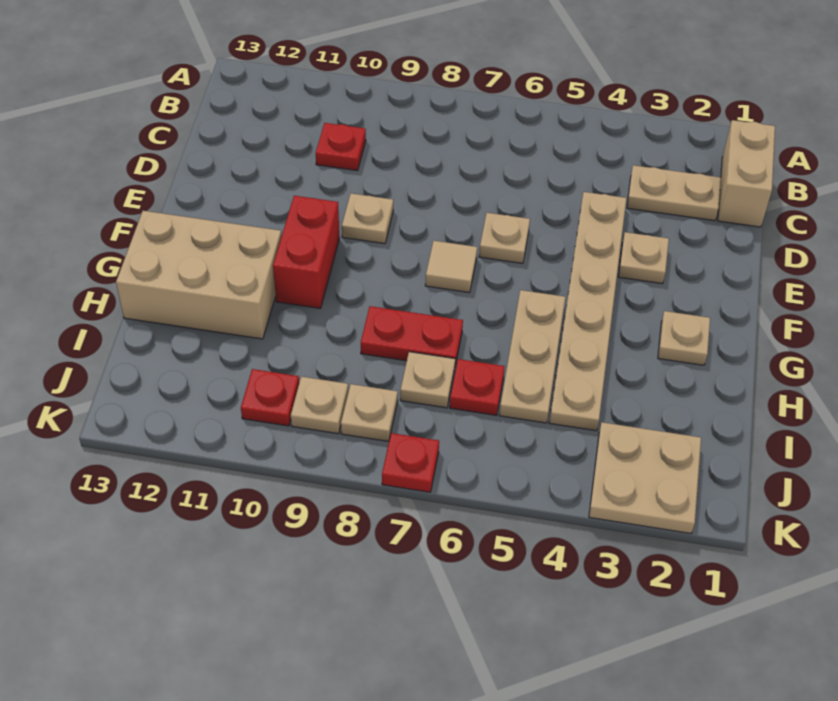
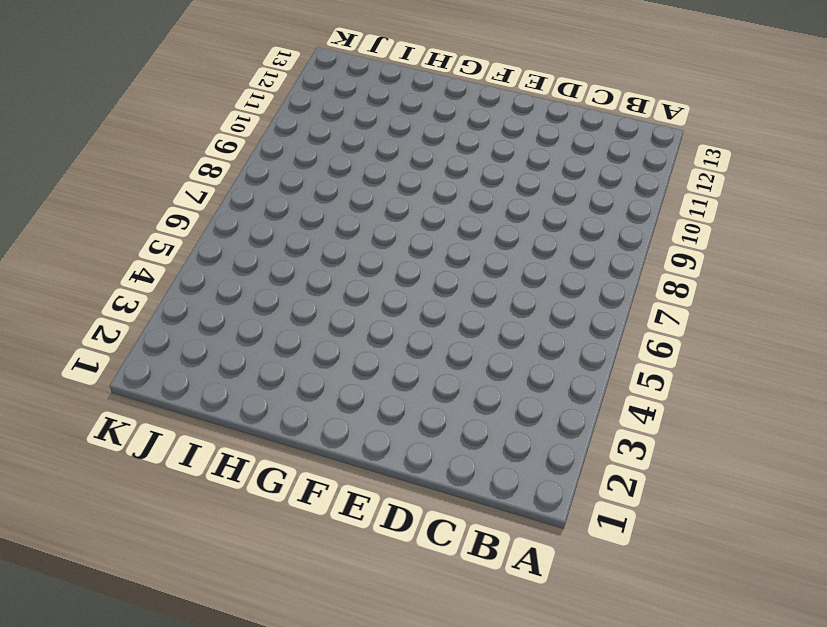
none -> tan 1x2 brick [718,120,775,227]
none -> tan 1x2 plate [627,165,721,221]
none -> red 1x1 plate [316,123,366,171]

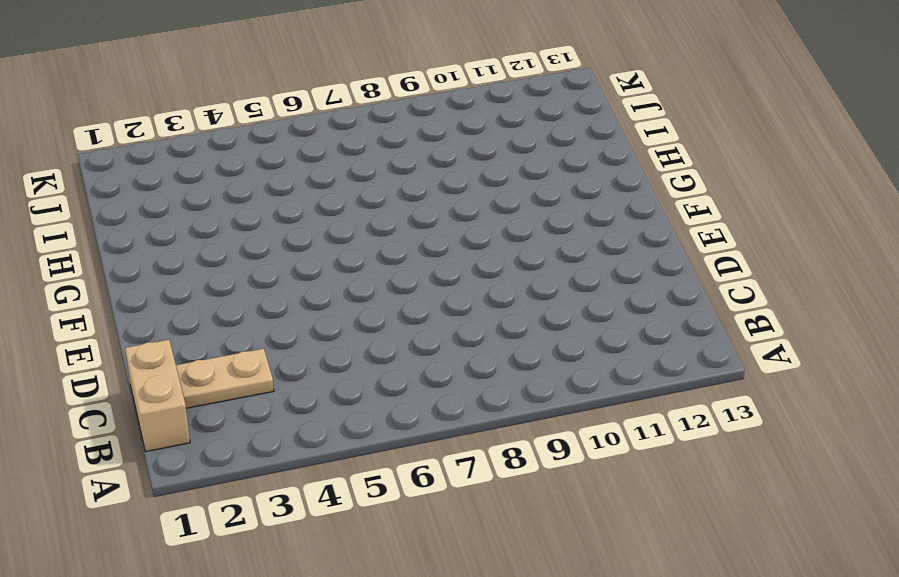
none -> red 1x1 plate [316,123,366,171]
none -> tan 1x6 plate [549,192,627,431]
none -> tan 1x1 plate [618,232,669,284]

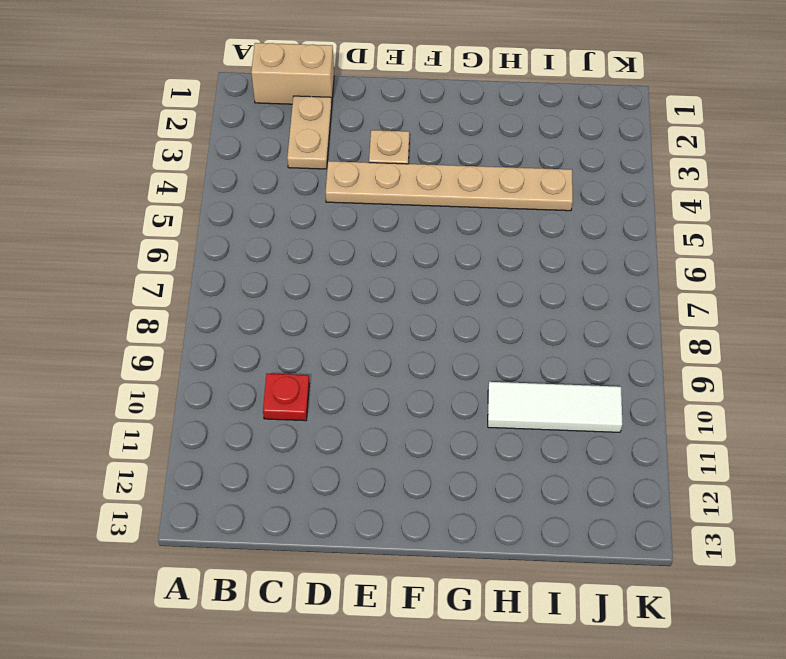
white 1x3 tile [488,382,622,432] -> red 1x1 plate [241,369,299,426]
none -> tan 1x1 plate [479,213,530,263]
none -> tan 1x1 plate [342,193,393,244]
none -> tan 1x1 tile [425,241,477,293]

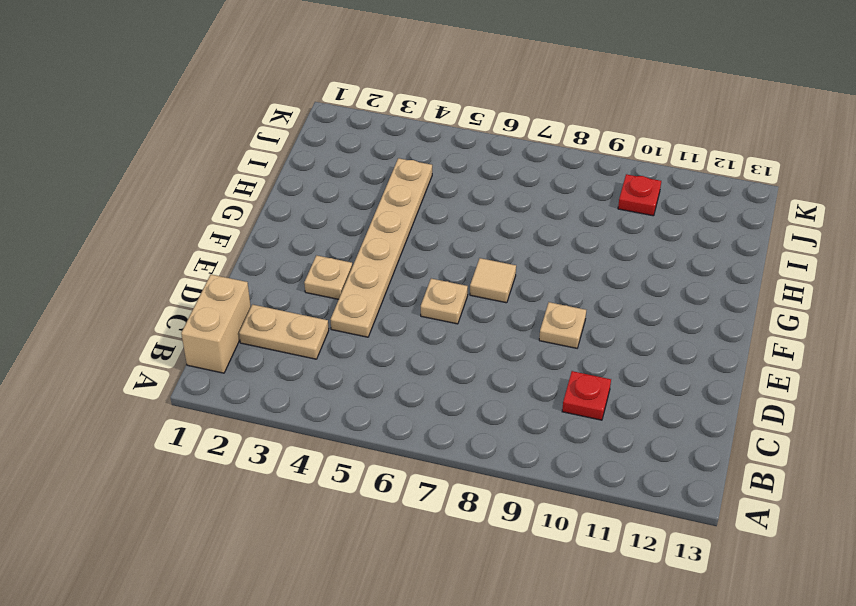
none -> red 1x2 brick [273,196,339,309]
none -> tan 1x1 plate [658,311,710,365]
none -> tan 1x3 plate [499,290,565,423]

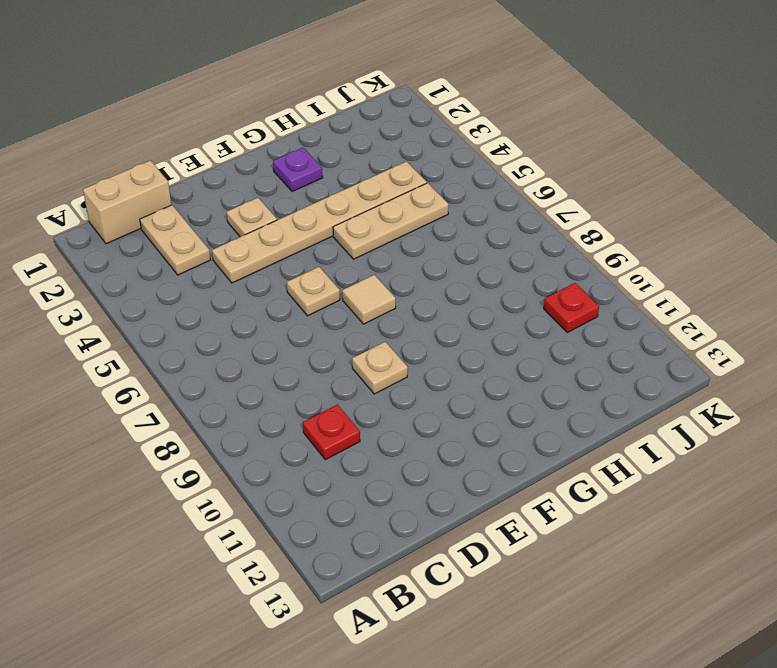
purple 1x1 plate [273,148,323,192] -> tan 1x1 plate [658,311,710,365]
none -> red 1x2 brick [273,196,339,309]
none -> tan 2x3 brick [116,211,282,339]
none -> red 1x2 plate [361,306,463,366]

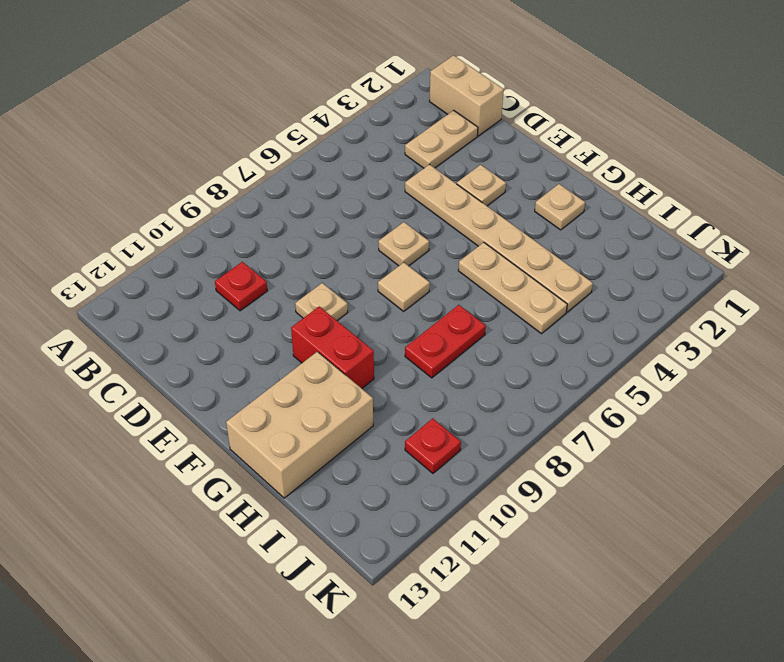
none -> red 1x1 plate [450,359,505,415]
none -> tan 1x1 plate [400,352,455,408]
none -> tan 2x2 plate [589,422,701,533]

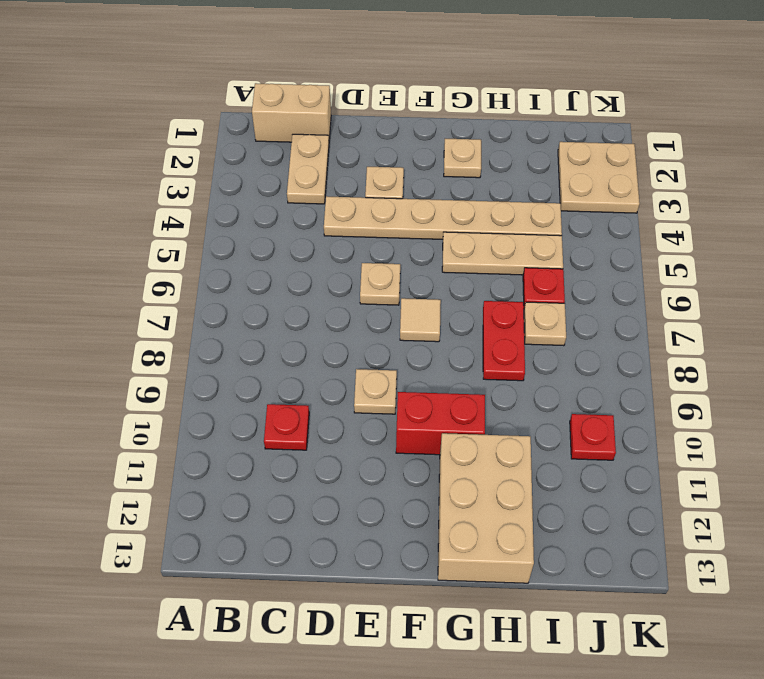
none -> tan 1x1 plate [341,384,398,442]
none -> tan 1x1 plate [291,377,348,434]
none -> red 1x1 plate [382,433,439,492]

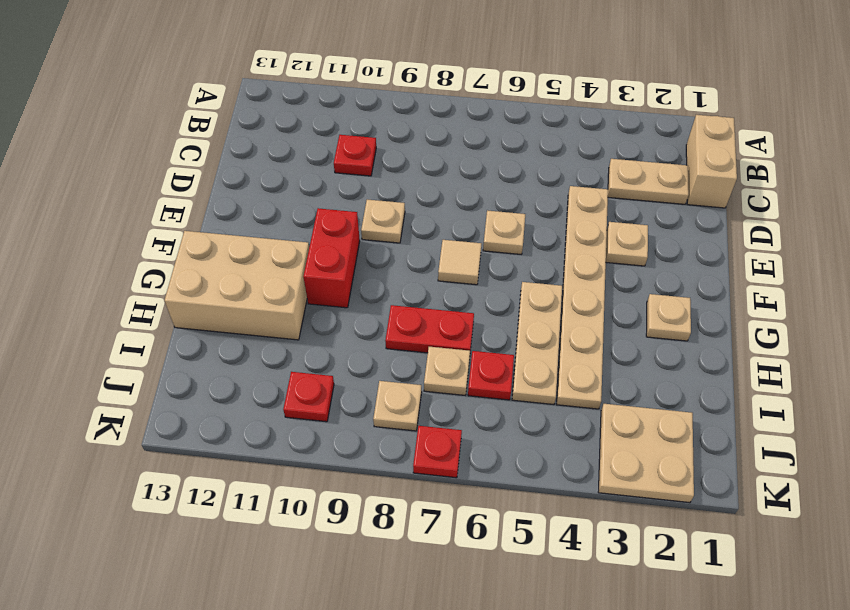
none -> tan 1x1 plate [291,377,348,434]

